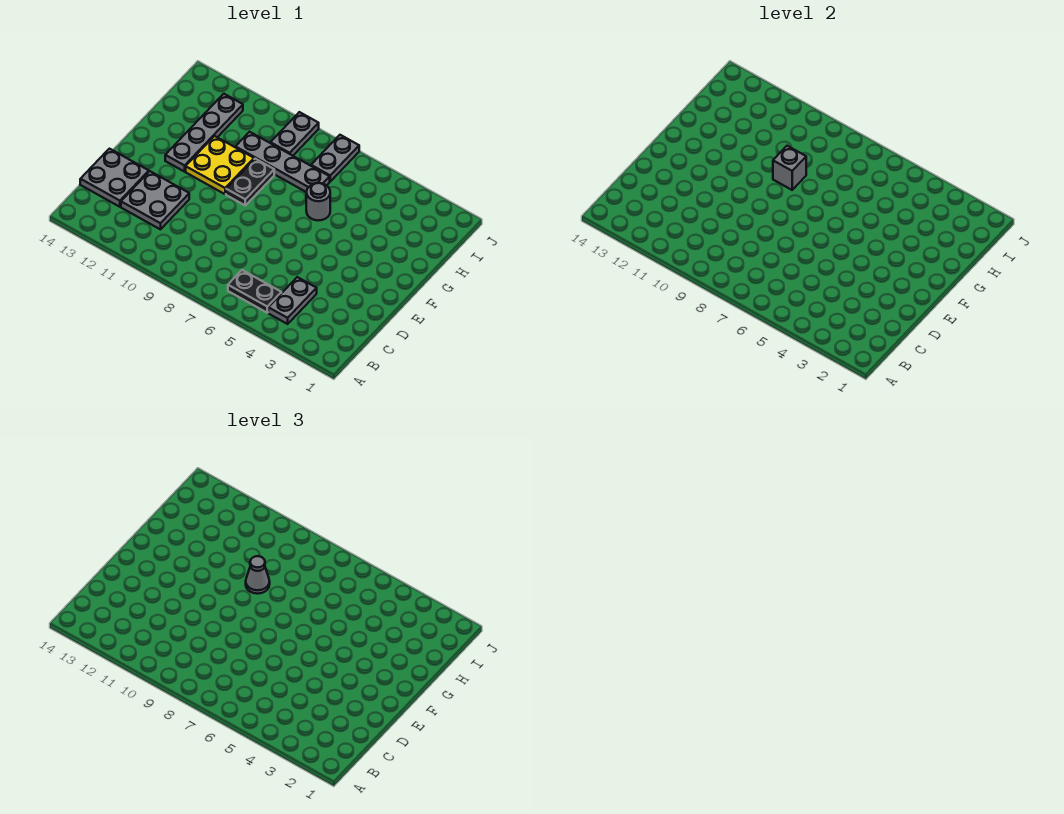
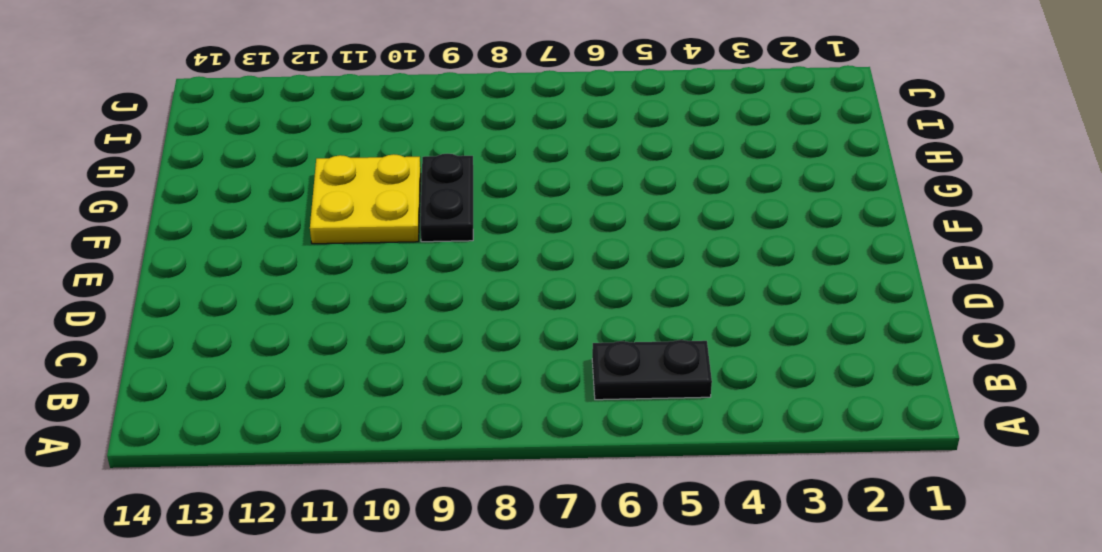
none -> grey 1x2 plate [268,277,317,324]
none -> grey 2x2 plate [121,171,189,229]
none -> grey 2x2 plate [80,149,149,207]

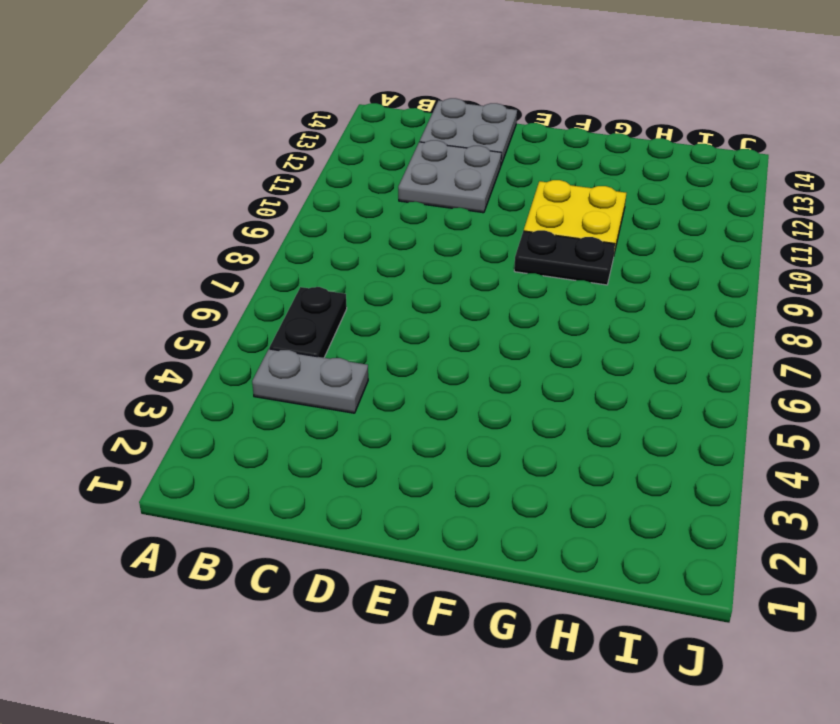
none -> grey 1x4 plate [165,94,243,172]
none -> grey 1x1 round brick [306,183,330,221]
none -> grey 1x4 plate [235,132,330,192]

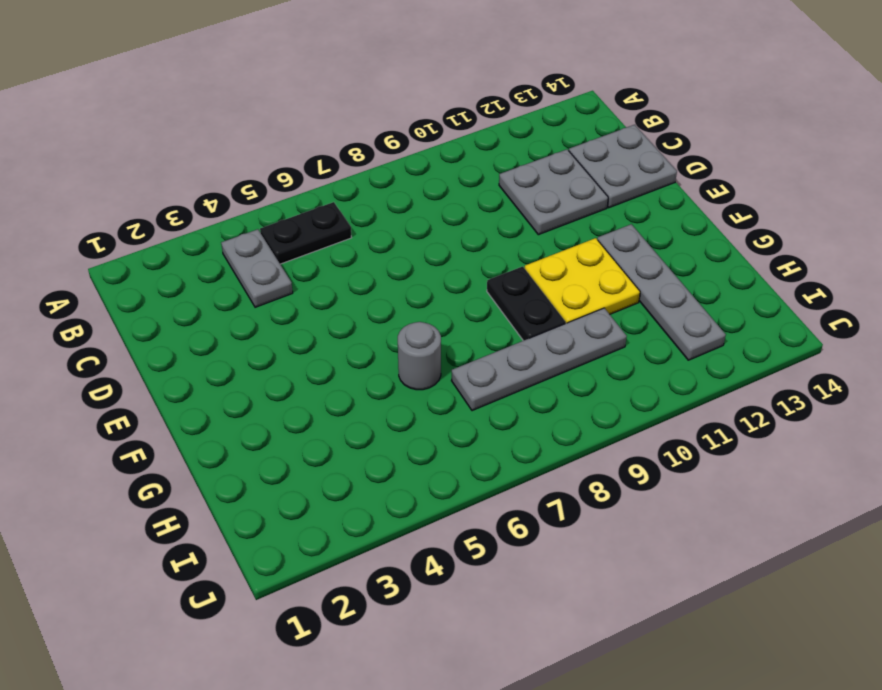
none -> grey 1x2 plate [311,135,359,181]
none -> grey 1x2 plate [270,112,319,156]
none -> grey 1x1 brick [773,146,806,190]

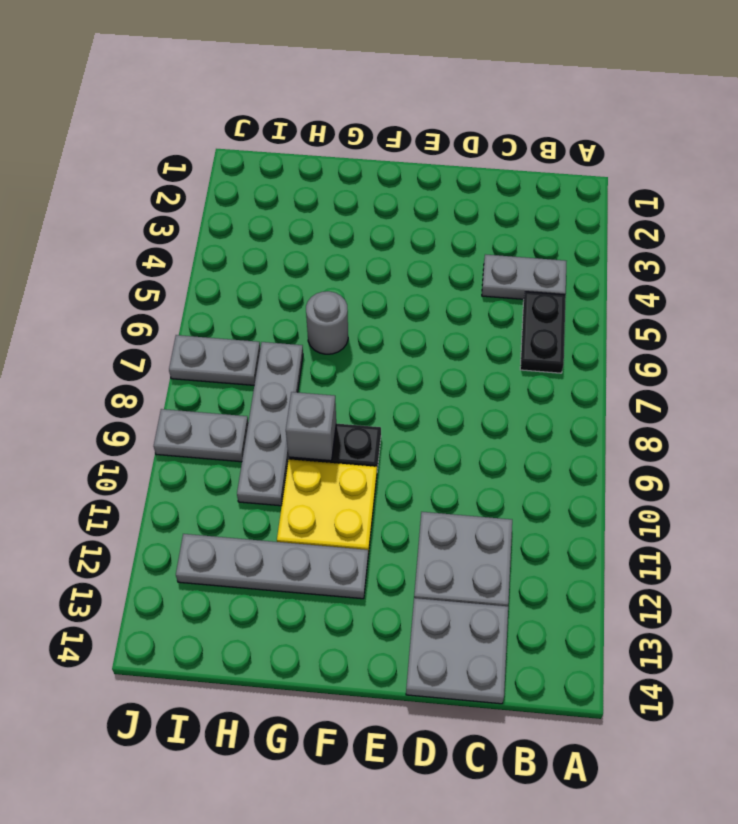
none -> grey 1x1 cone [246,556,270,594]

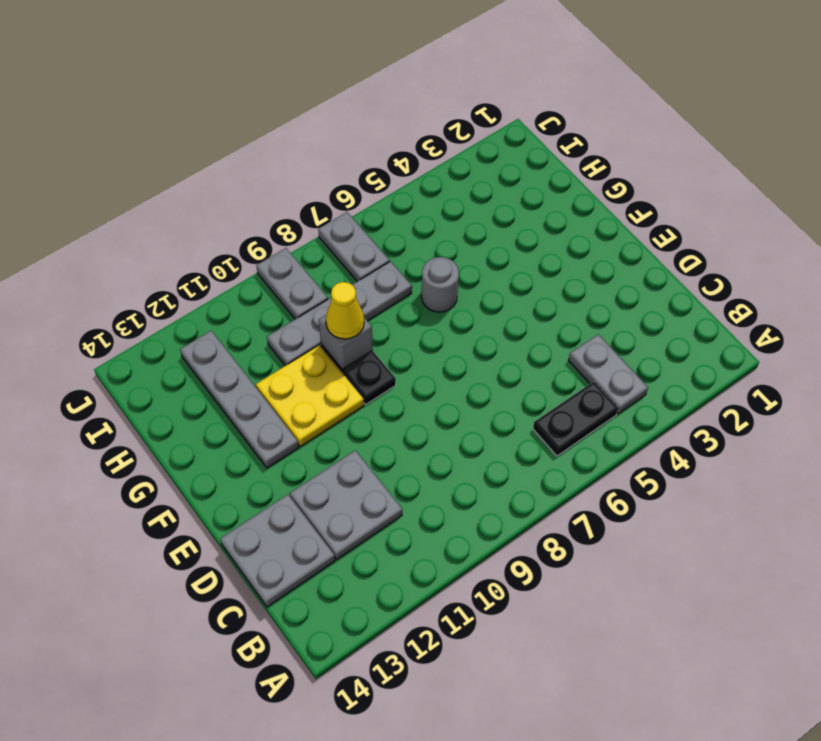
yellow 1x1 cone [326,282,364,339] -> grey 1x1 cone [246,556,270,594]

